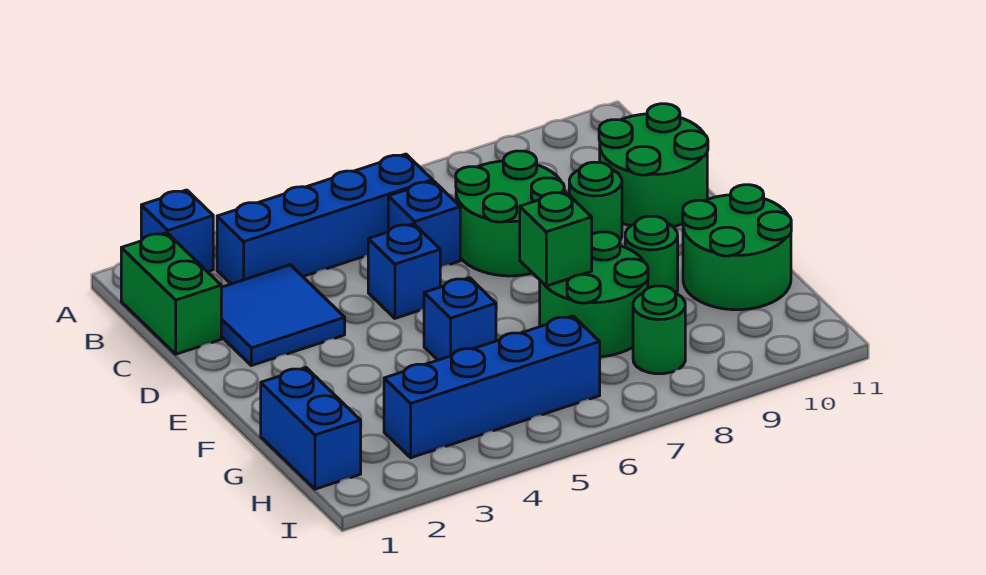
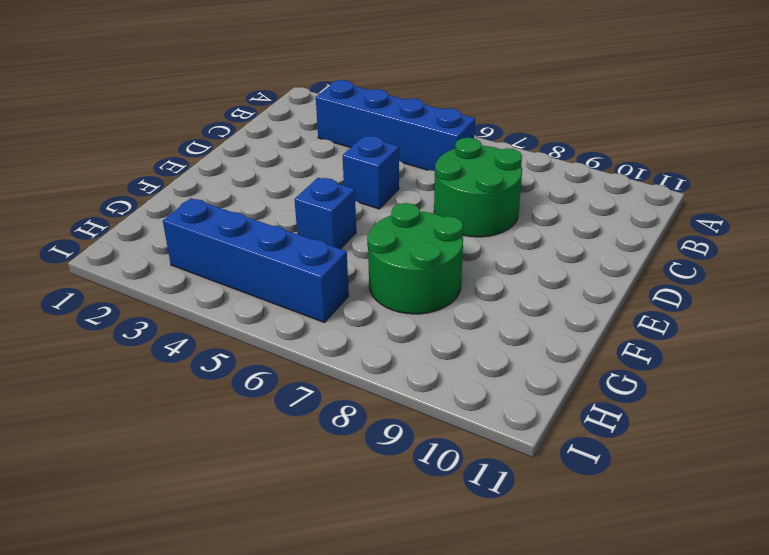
none -> blue 1x1 brick [141,190,213,272]
none -> green 1x2 brick [121,233,221,354]
none -> blue 2x2 tile [221,265,345,366]

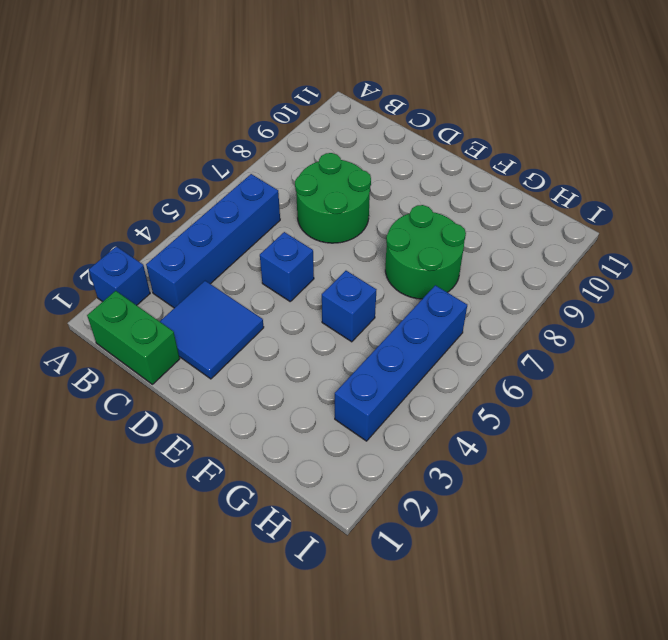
none -> blue 1x1 brick [388,181,460,267]
none -> green 2x2 round brick [599,104,708,227]
none -> green 1x1 round brick [569,162,622,240]

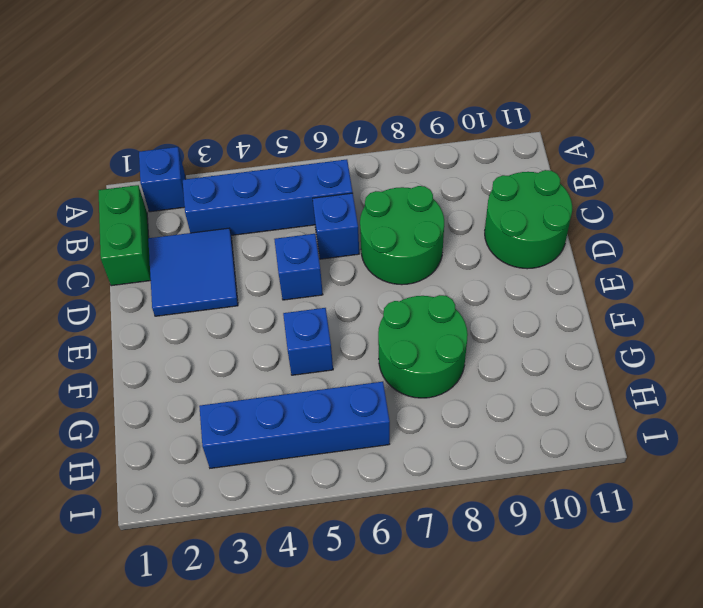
none -> green 1x1 round brick [569,162,622,240]
none -> green 1x1 round brick [625,216,678,293]
none -> green 2x2 round brick [683,185,791,310]

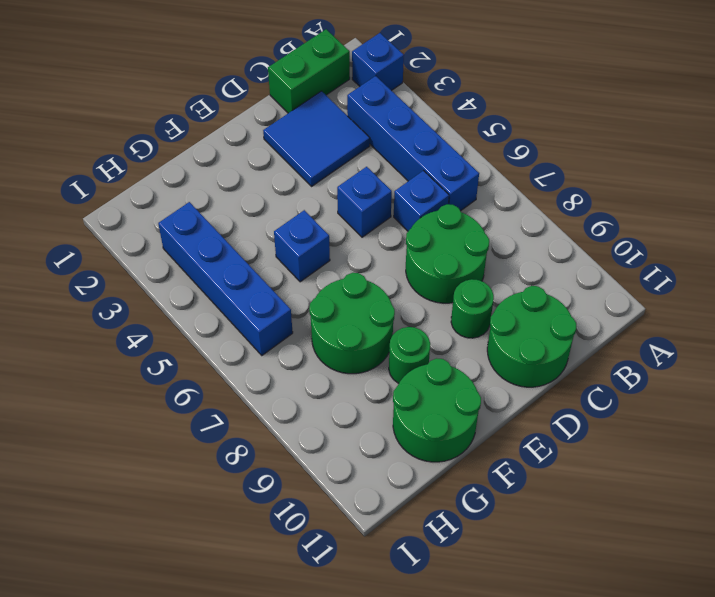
none -> blue 1x2 brick [261,368,361,489]
none -> green 1x1 round brick [633,286,685,374]
none -> green 1x1 brick [520,191,592,286]

